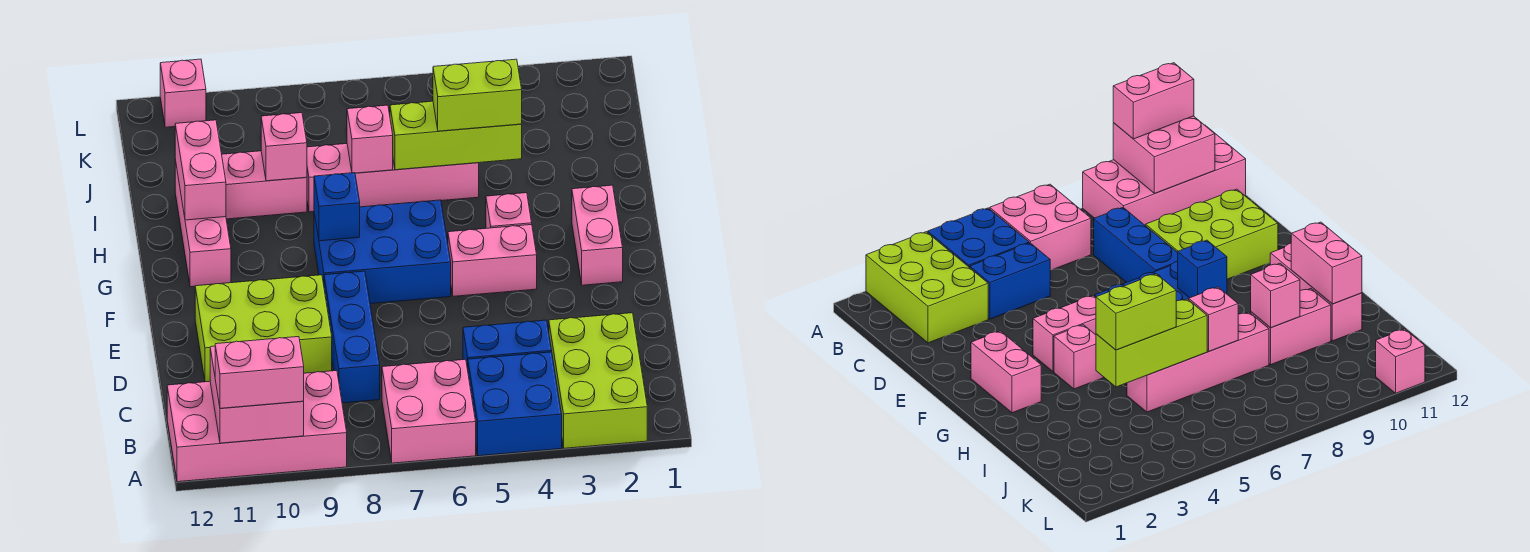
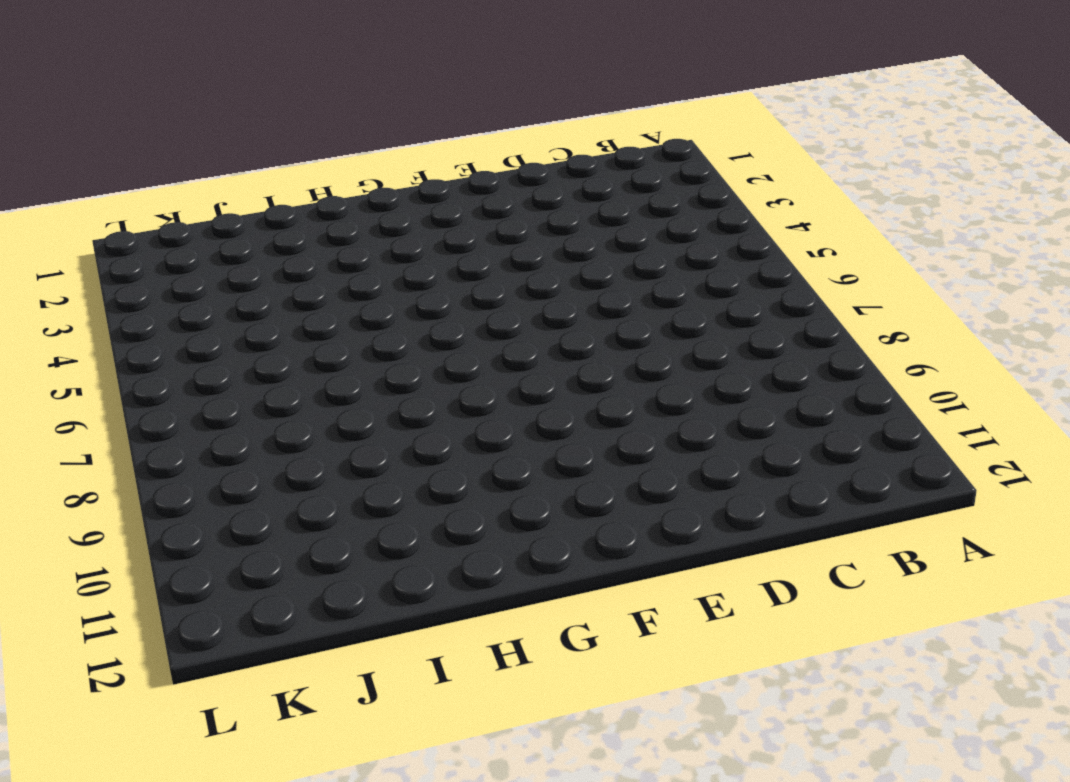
none -> lime 2x3 brick [549,313,647,448]
none -> blue 2x2 brick [468,352,562,456]
none -> pink 2x2 brick [382,359,476,463]

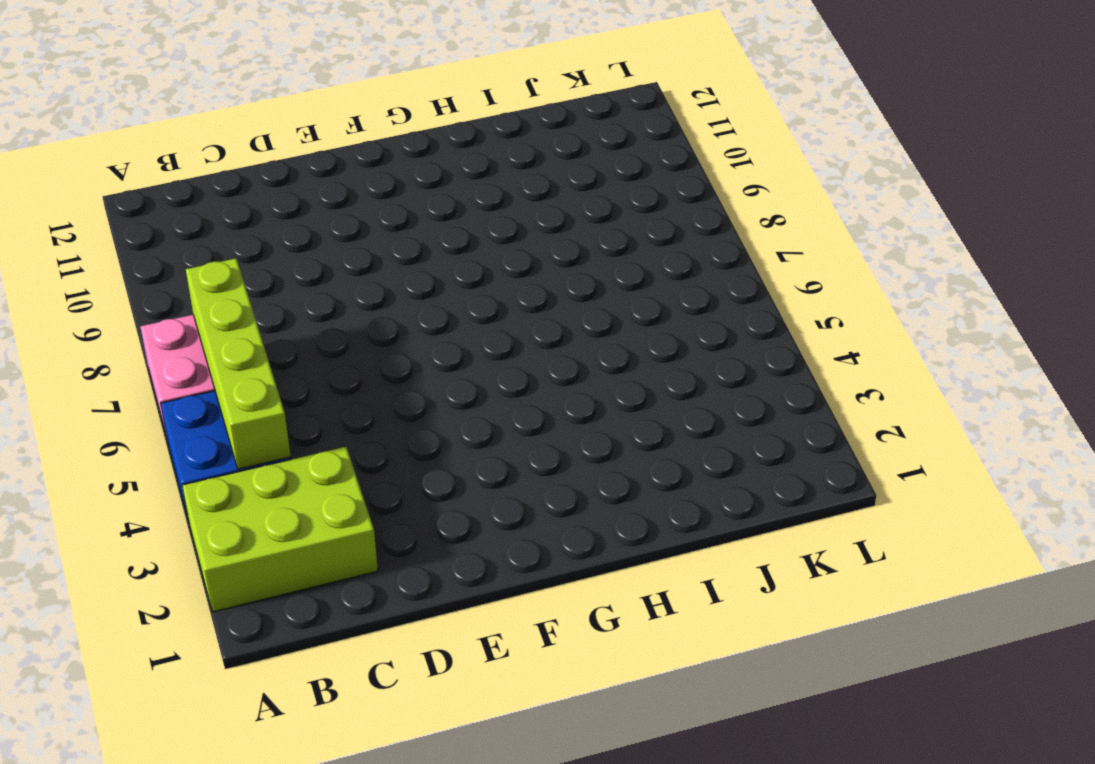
lime 1x4 brick [186,258,291,469] -> none
none -> pink 2x4 brick [167,371,347,482]
none -> blue 1x2 brick [463,320,552,369]
none -> blue 1x3 brick [324,271,380,403]

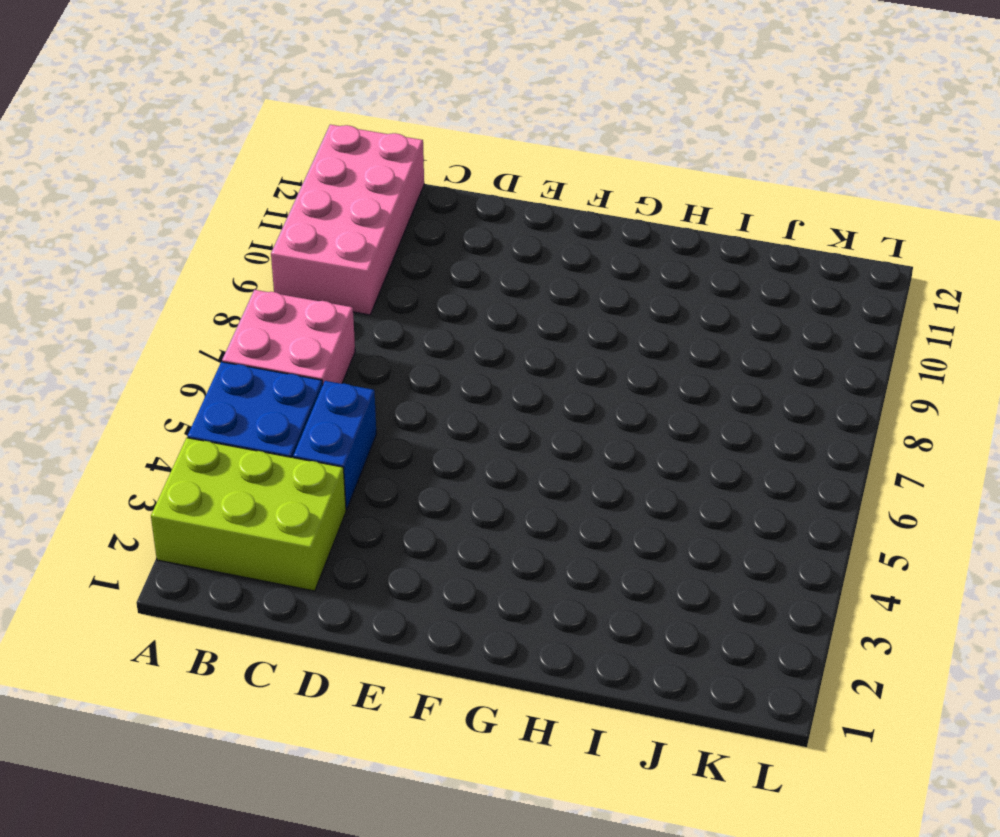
none -> blue 1x3 brick [324,271,380,403]
none -> lime 2x3 brick [195,275,332,382]
none -> pink 1x2 brick [572,185,623,285]

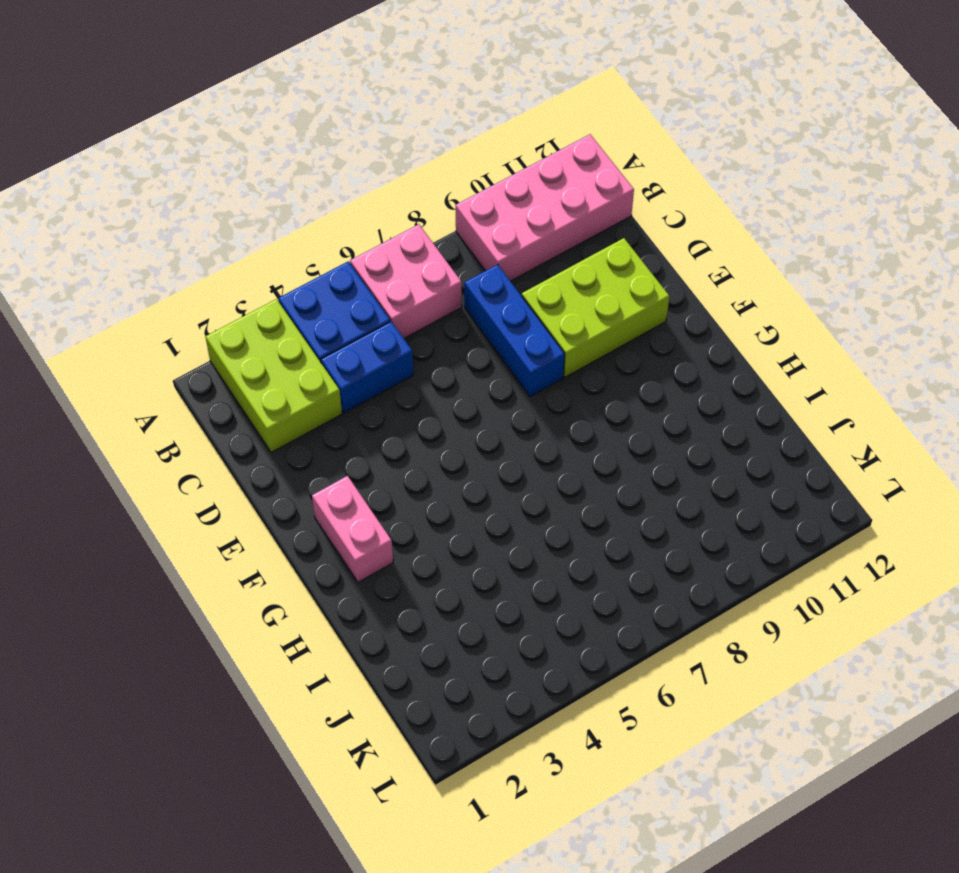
none -> pink 1x2 brick [448,225,537,296]
none -> blue 2x3 brick [314,200,451,304]
none -> pink 1x1 brick [486,193,532,228]

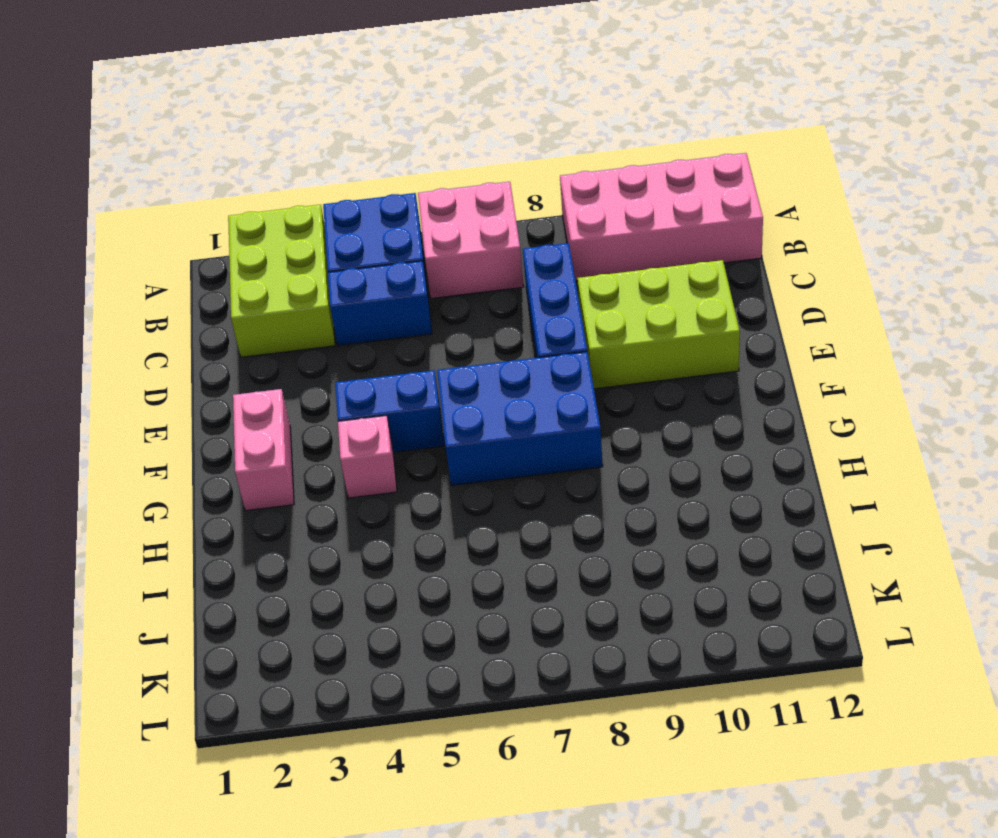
blue 1x2 brick [335,370,444,452] -> pink 1x2 brick [448,225,537,296]
none -> pink 1x3 brick [175,160,231,287]
none -> pink 1x4 brick [307,144,479,212]
none -> pink 1x2 brick [222,151,307,219]

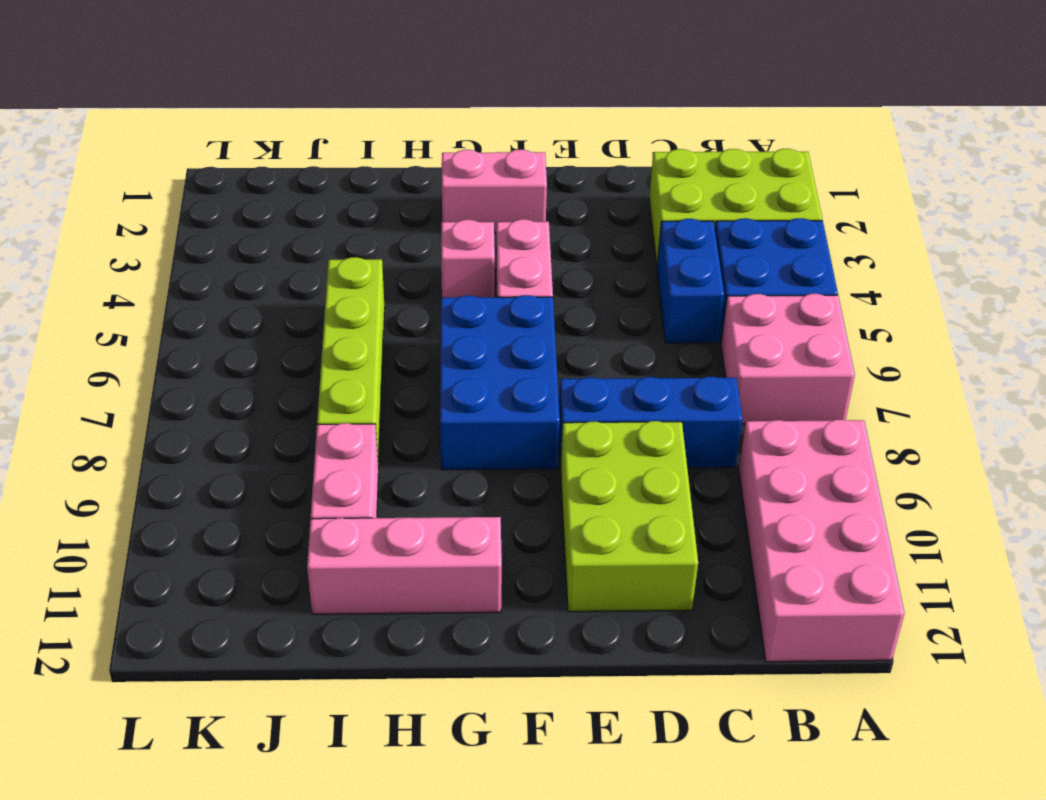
lime 1x4 brick [317,257,385,469] -> pink 1x4 brick [307,144,479,212]
none -> pink 1x1 brick [160,59,206,127]
none -> pink 2x2 brick [210,346,304,443]
none -> blue 1x1 brick [314,173,360,241]

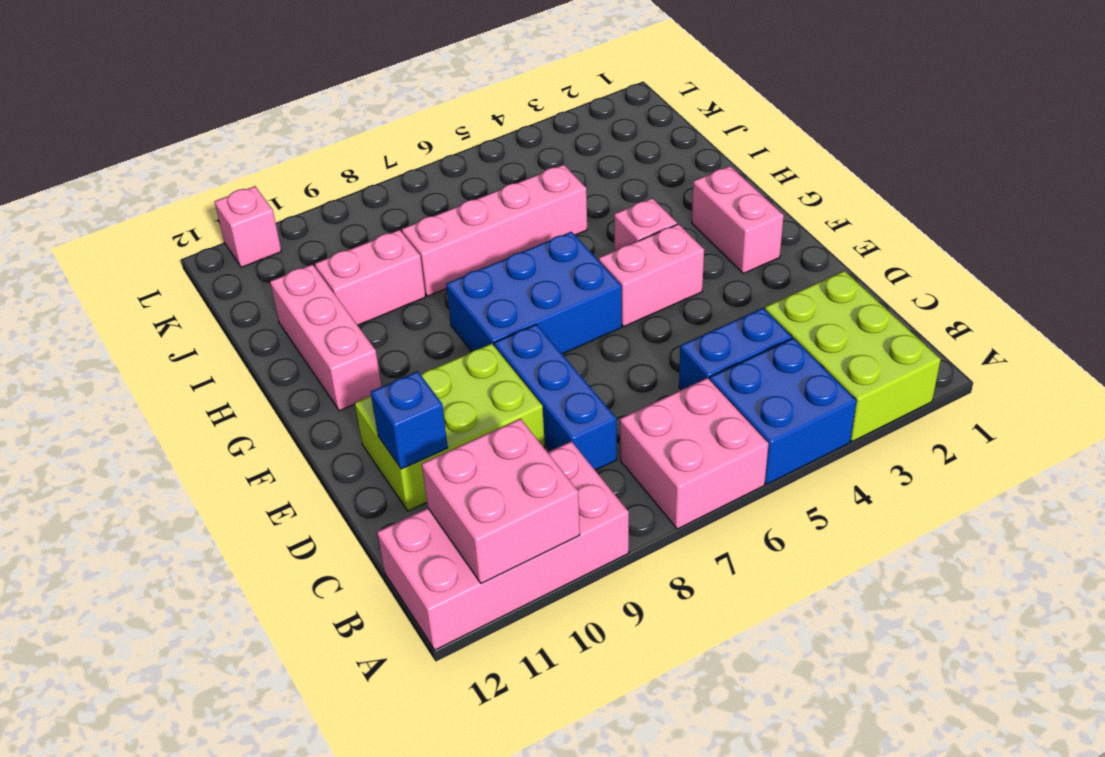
blue 1x1 brick [371,371,448,469] -> blue 1x1 brick moved to [314,173,360,241]
none -> pink 1x2 brick [175,120,226,220]
none -> lime 1x3 brick [390,101,522,170]
none -> pink 1x1 brick [347,105,393,173]

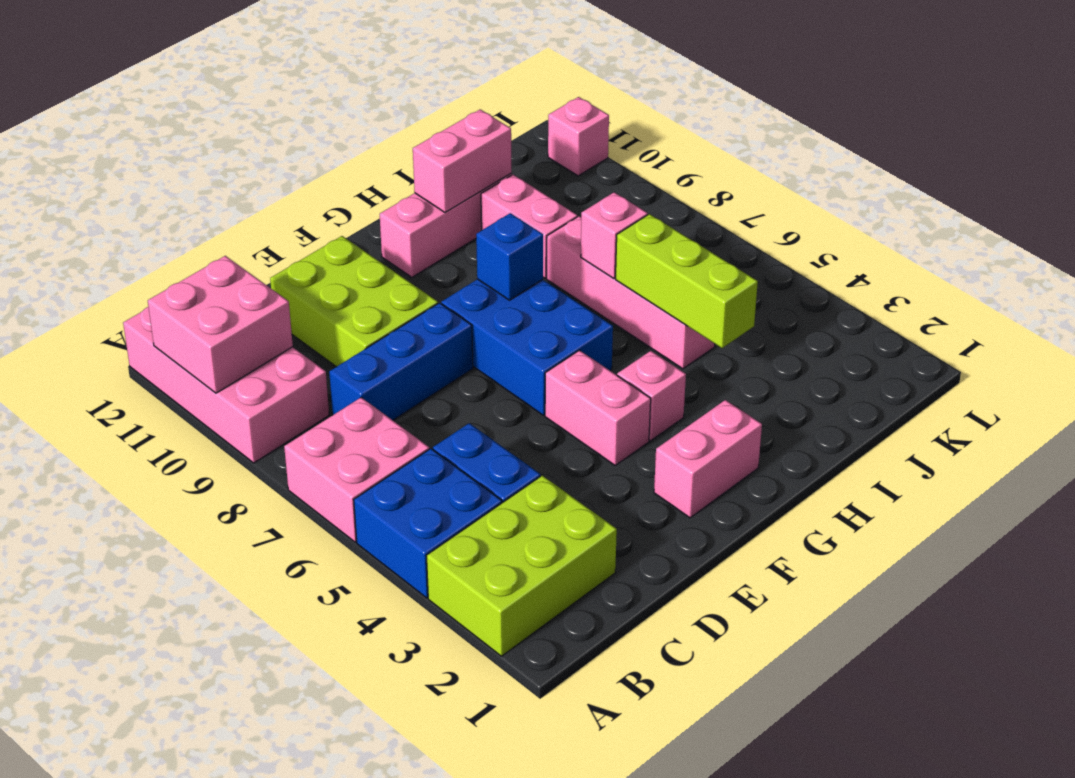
none -> pink 1x1 brick [261,113,307,181]
none -> pink 1x2 brick [215,337,304,408]
none -> lime 1x2 brick [433,59,522,131]

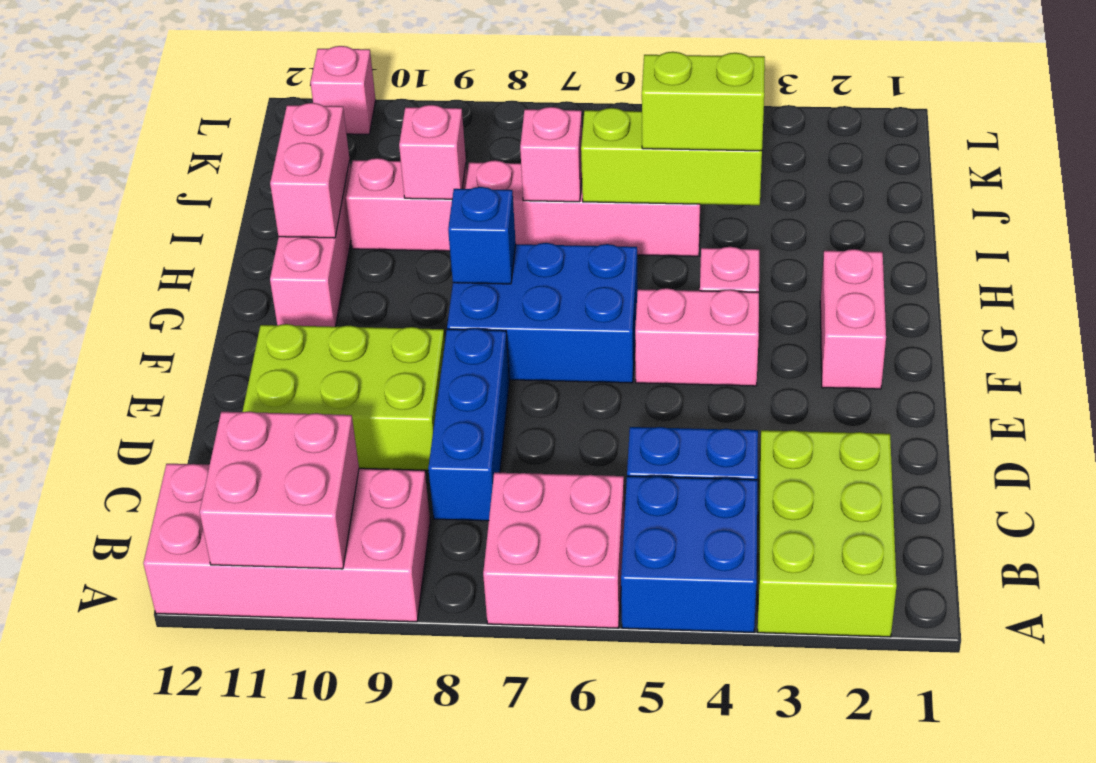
none -> pink 1x2 brick [215,337,304,408]

